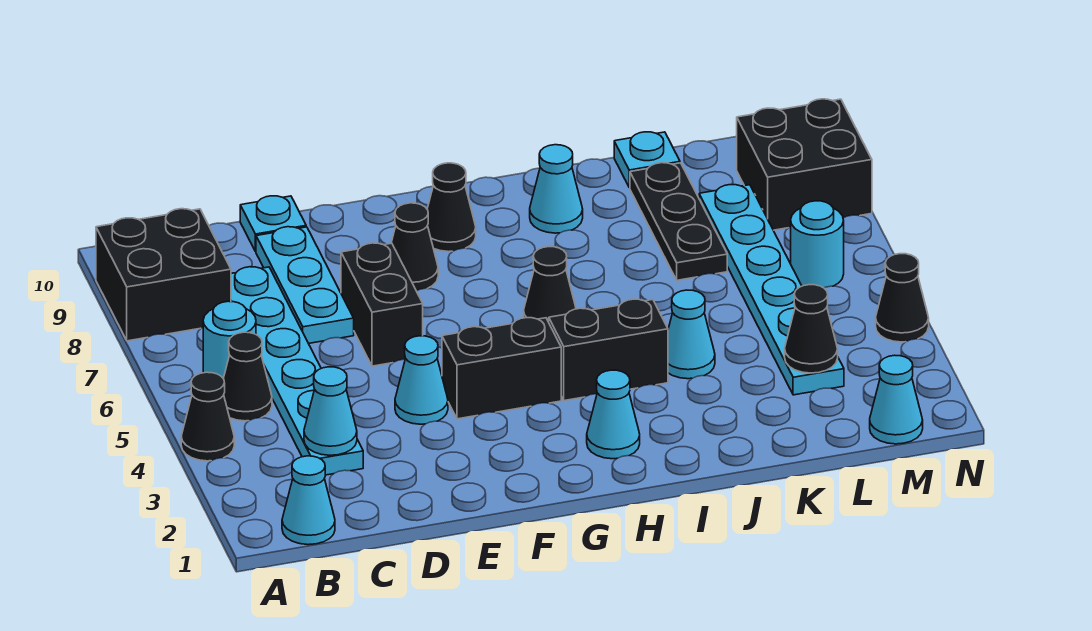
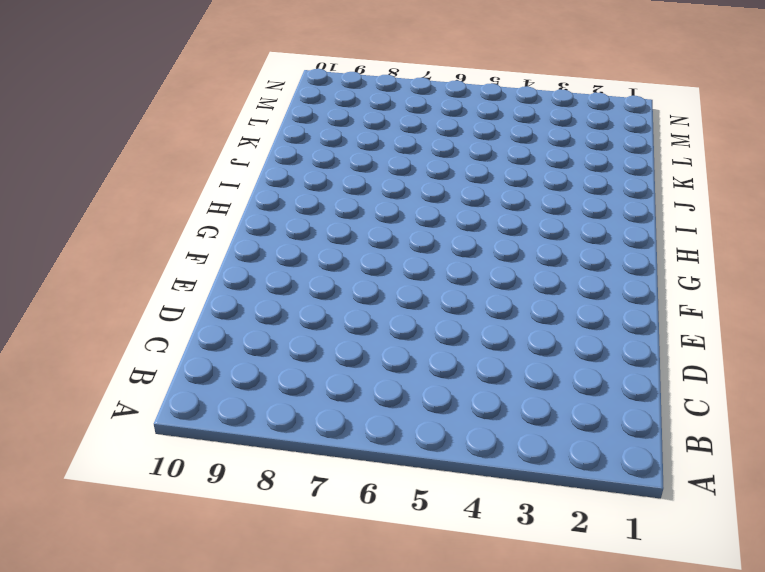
none -> black 1x1 cone [181,372,234,461]
none -> black 2x2 brick [96,209,231,341]
none -> cyan 1x1 cone [282,456,335,545]

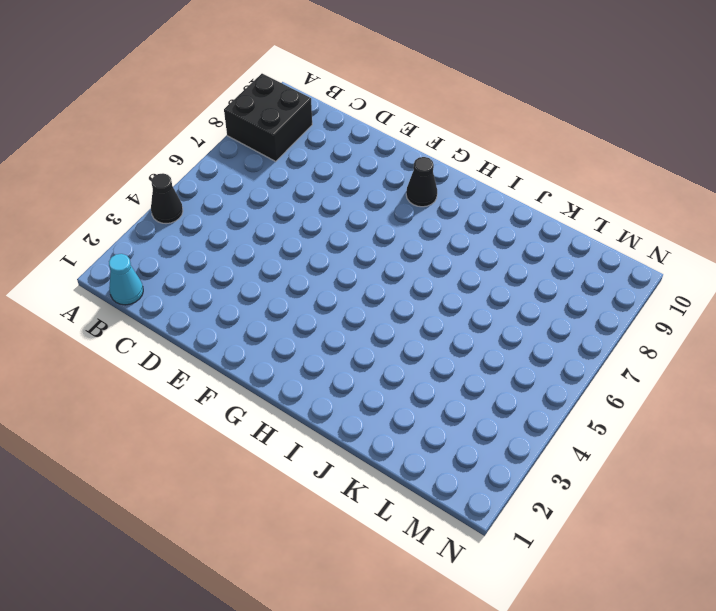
none -> black 1x1 cone [223,332,272,421]
none -> cyan 1x1 round brick [203,301,256,378]
none -> cyan 1x6 plate [231,267,363,475]

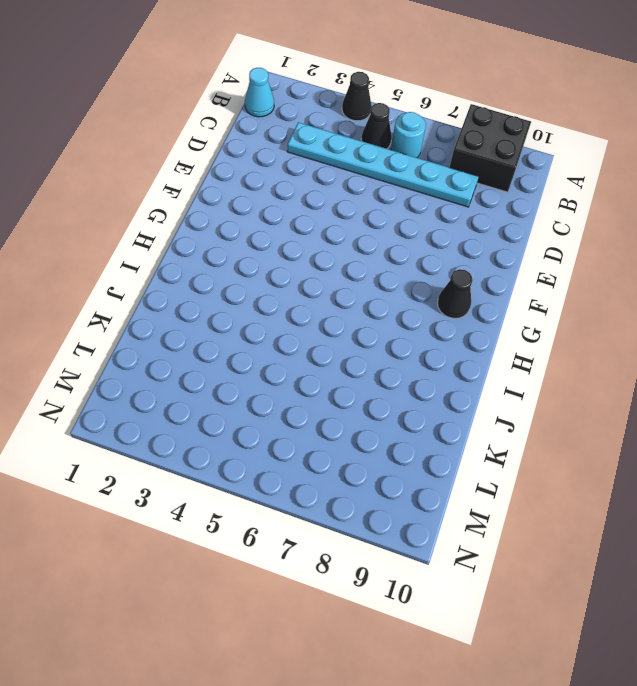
none -> cyan 1x3 plate [256,227,354,343]
none -> cyan 1x1 plate [240,196,306,252]
none -> cyan 1x1 cone [395,336,448,424]

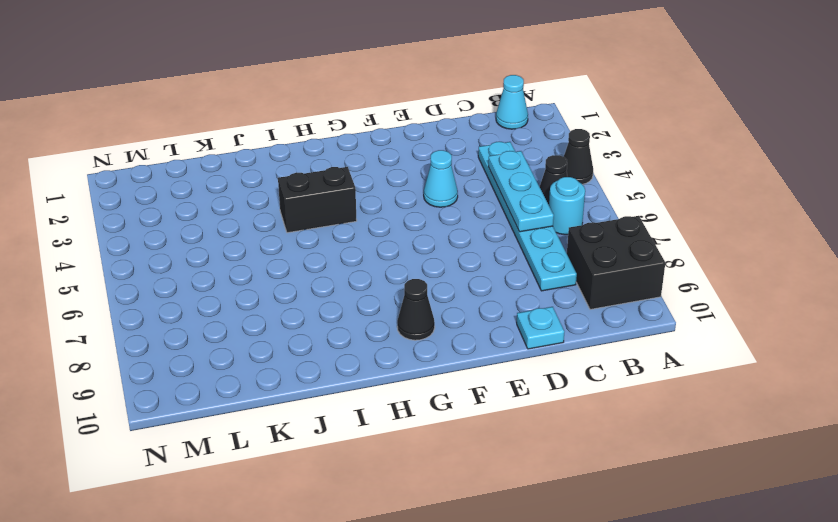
cyan 1x3 plate [488,151,554,232] -> cyan 1x3 plate moved to [256,227,354,343]
none -> black 1x2 brick [341,243,423,366]
none -> black 1x2 brick [442,318,561,419]
none -> black 1x1 cone [391,203,438,291]

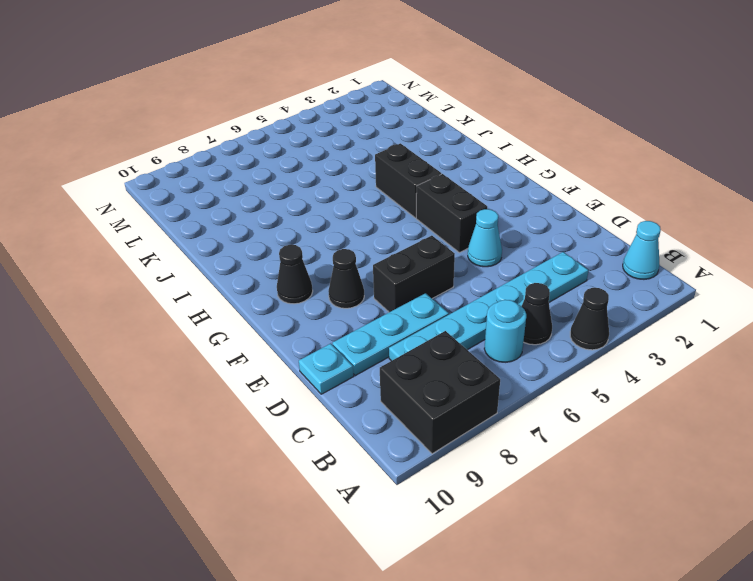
none -> cyan 1x1 cone [587,370,640,459]
none -> black 1x1 cone [524,247,576,322]
none -> cyan 1x1 cone [530,145,583,233]

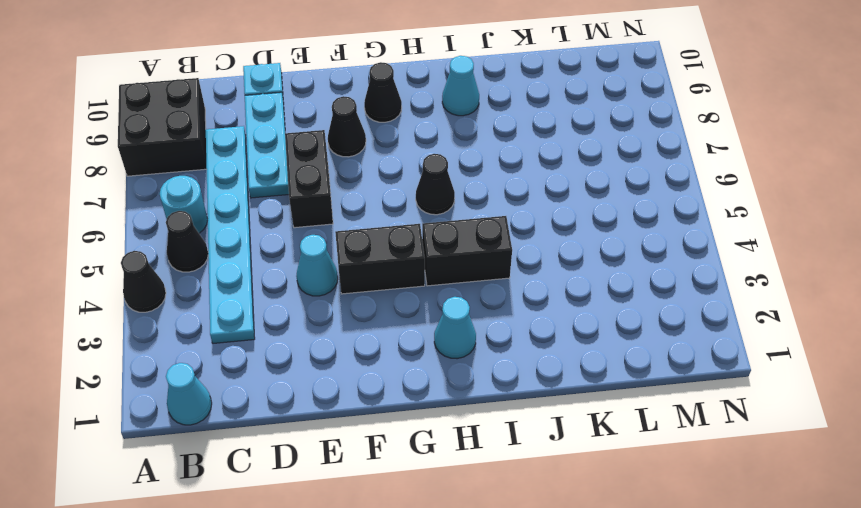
none -> cyan 1x1 cone [668,290,715,379]
none -> black 1x3 plate [630,163,727,280]
none -> cyan 1x1 plate [614,132,680,188]

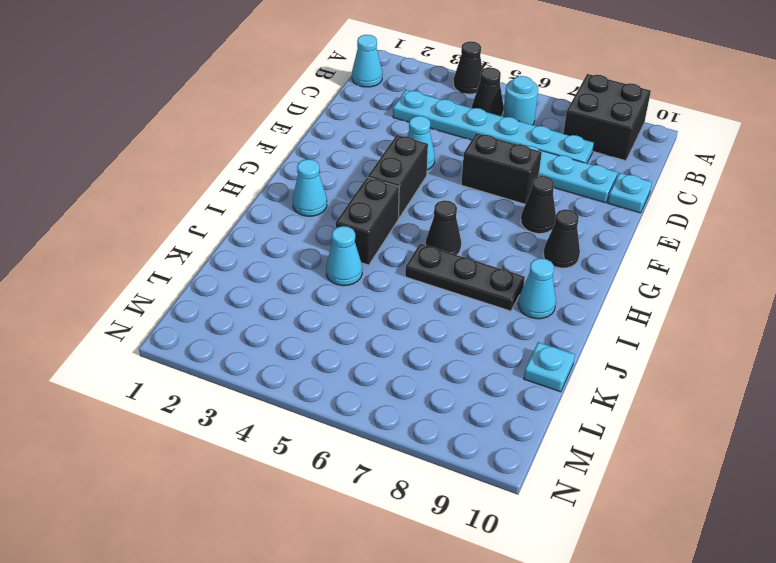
black 1x3 plate [405,244,525,311] -> black 1x3 plate moved to [630,163,727,280]
none -> cyan 1x6 plate [699,185,844,395]
none -> cyan 1x1 cone [870,355,923,444]
none -> cyan 1x1 round brick [791,201,844,288]

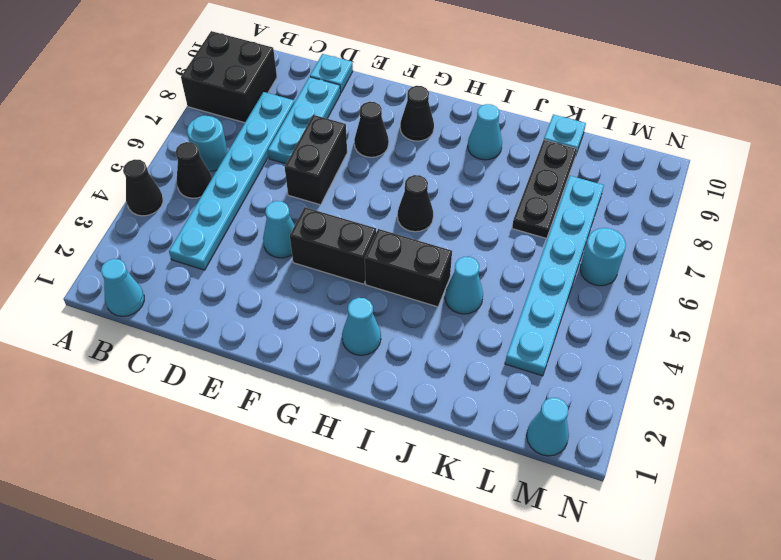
none -> black 2x2 brick [737,99,872,230]
none -> black 1x1 cone [876,254,929,342]
none -> cyan 1x1 cone [304,367,357,455]

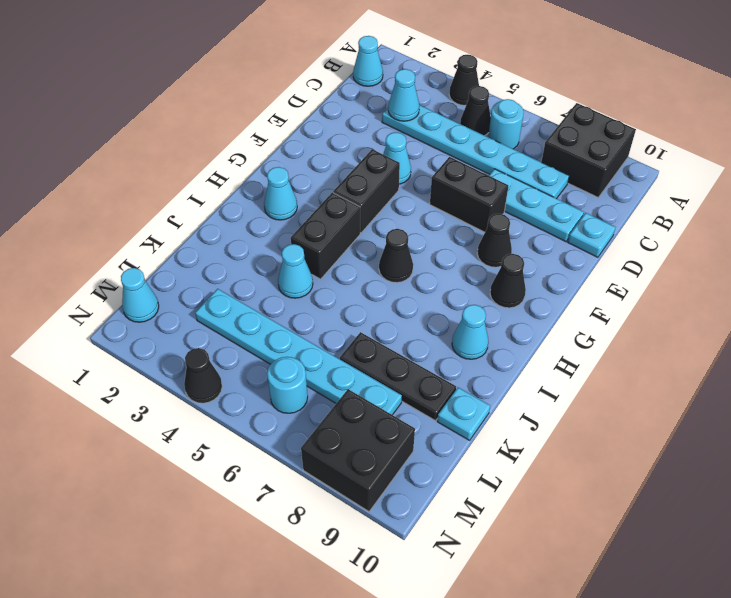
none -> black 1x1 cone [785,285,838,373]

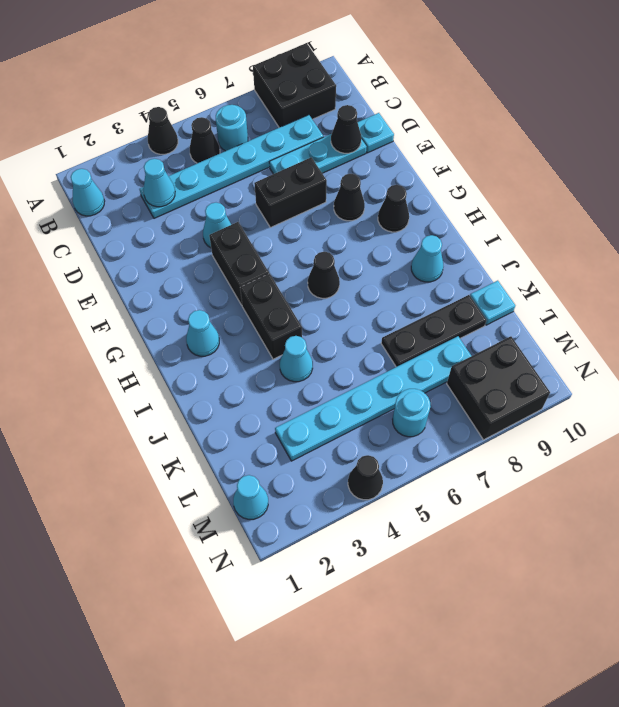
black 1x1 cone [331,105,361,153] -> black 1x1 cone moved to [785,285,838,373]

